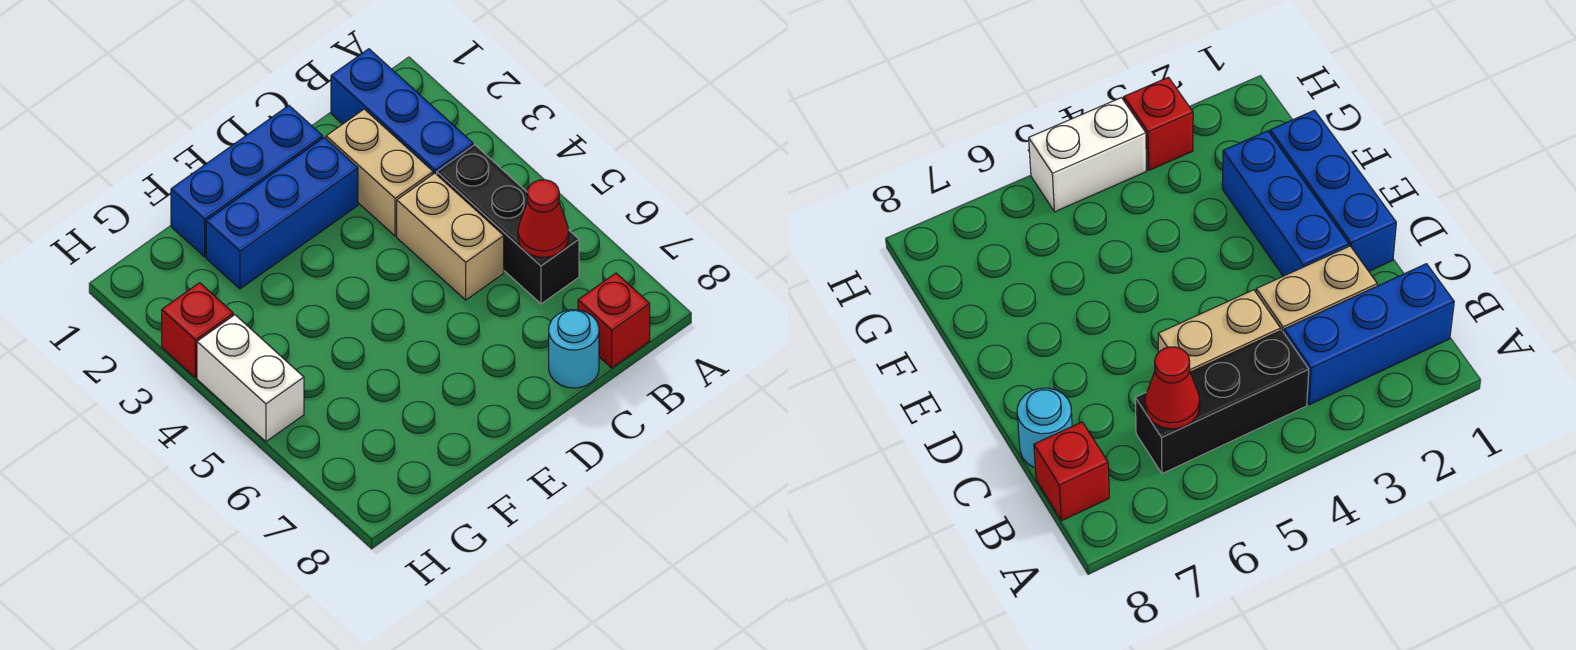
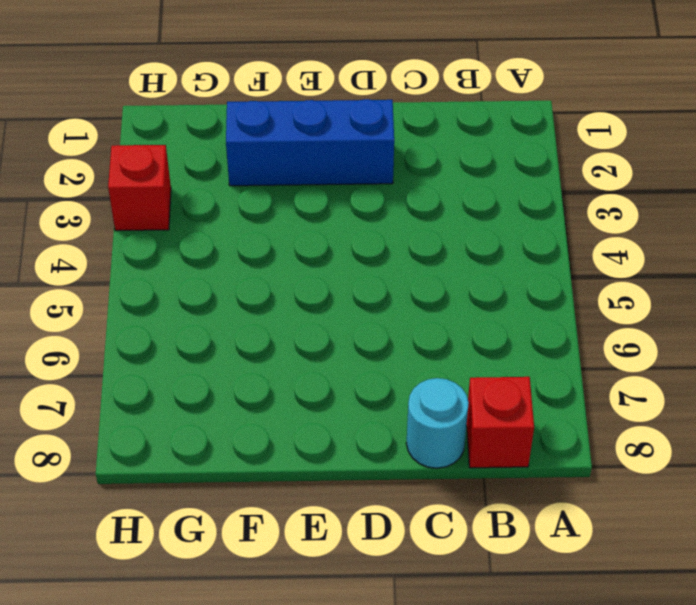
none -> blue 1x3 brick [331,49,473,174]
none -> black 1x3 brick [437,145,579,304]

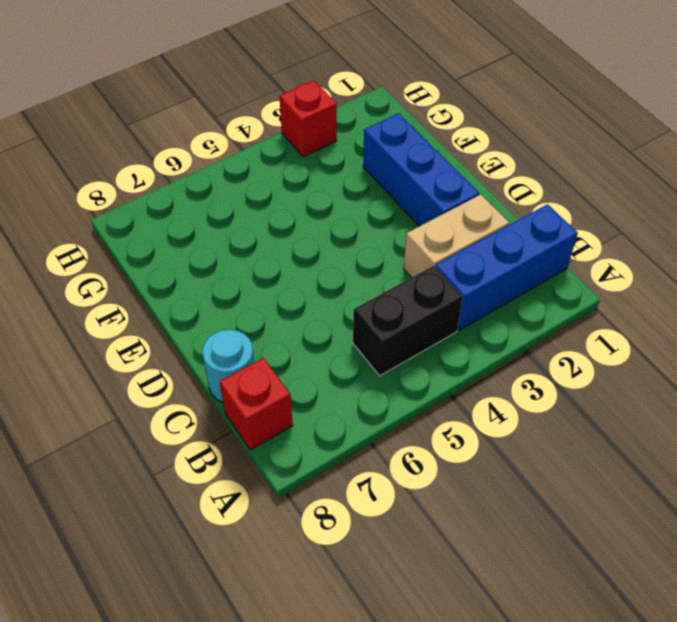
black 1x2 brick [353,266,463,376] -> black 1x3 brick [437,145,579,304]
none -> tan 1x2 brick [397,173,504,300]
none -> blue 1x3 brick [171,106,323,257]

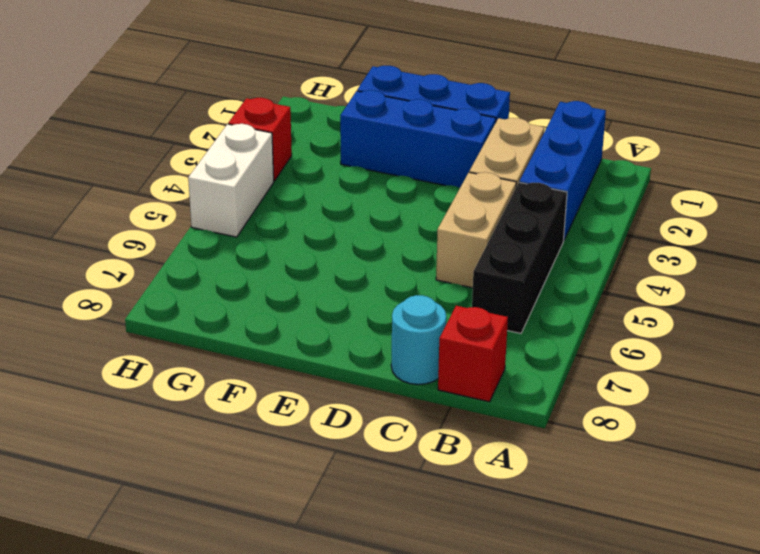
none -> red 1x1 cone [518,180,568,257]

